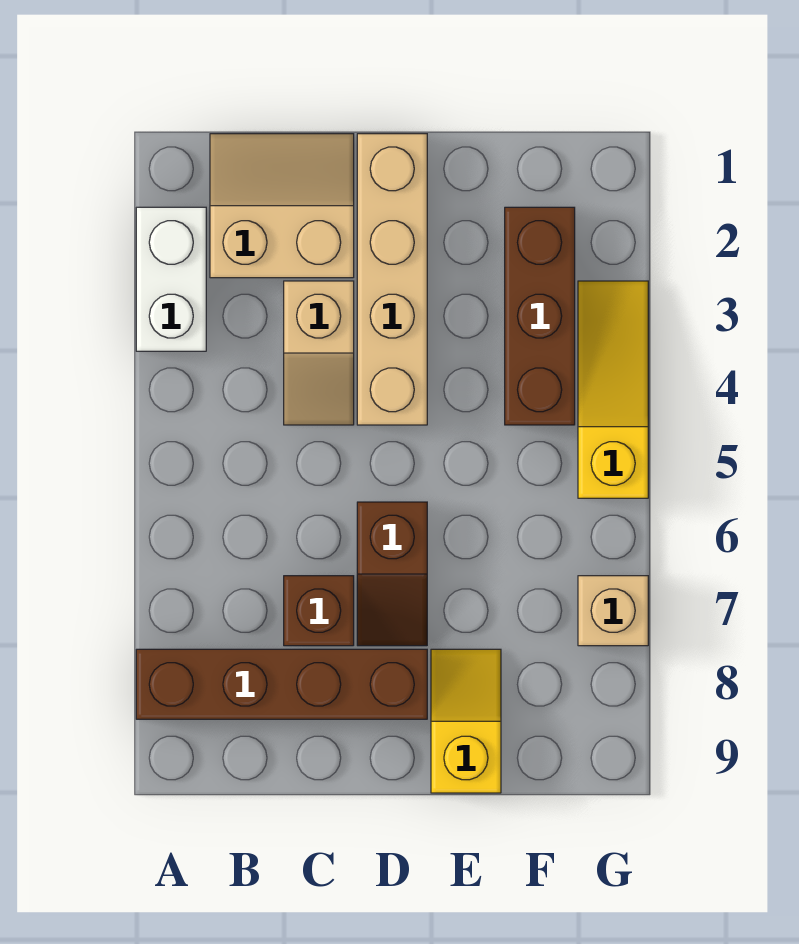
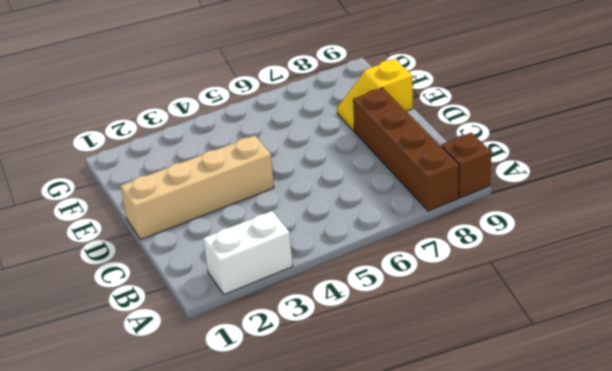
brown 1x1 brick [441,133,491,198] -> brown 1x1 brick moved to [284,576,354,646]
none -> tan 2x2 slope [210,134,354,278]
none -> tan 1x2 slope [284,281,354,425]

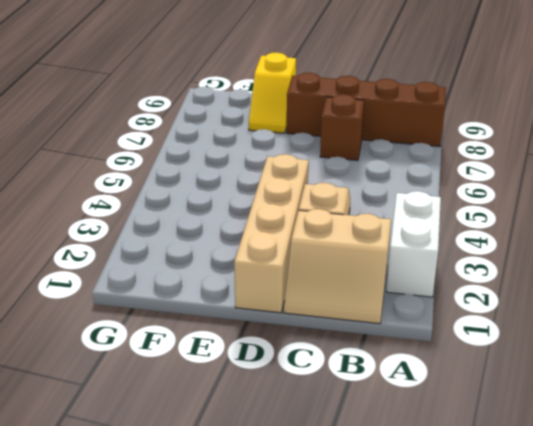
none -> brown 1x2 slope [357,502,427,646]
none -> brown 1x3 brick [505,207,575,425]

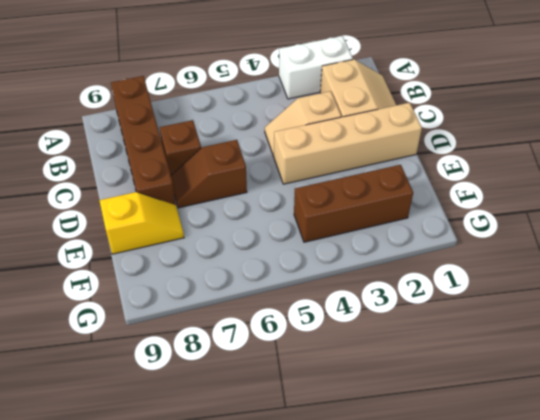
none -> yellow 1x3 slope [578,281,648,498]
none -> tan 1x1 brick [578,576,648,646]

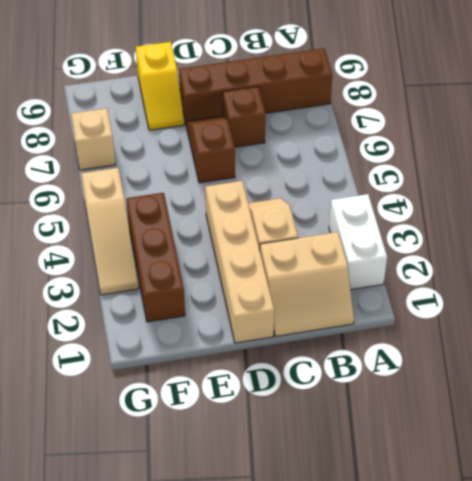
tan 1x3 slope [81,168,139,295] -> yellow 1x3 slope [578,281,648,498]

